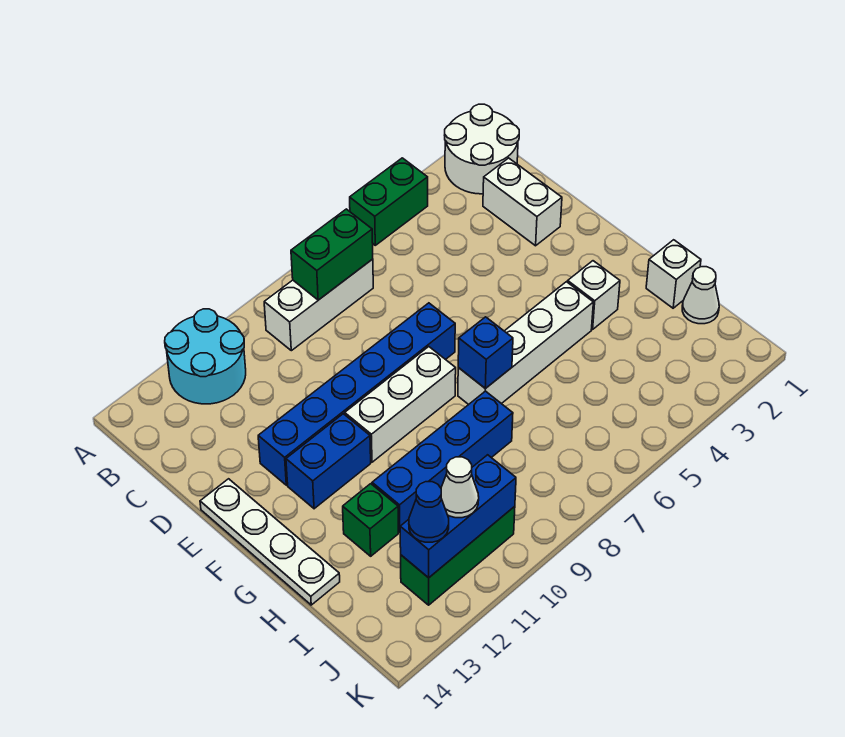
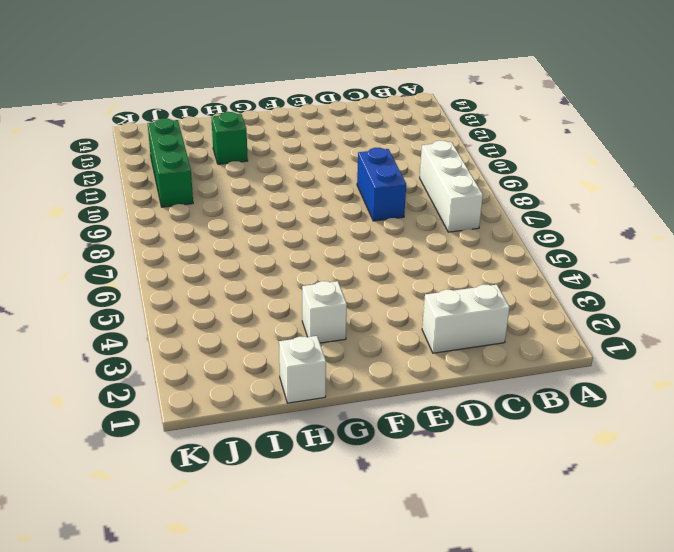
blue 1x2 brick [357,148,406,221] -> blue 1x2 brick moved to [286,414,371,509]
none -> white 2x2 round brick [445,104,519,194]
none -> green 1x2 brick [350,158,428,245]
none -> cyan 2x2 round brick [165,309,246,404]

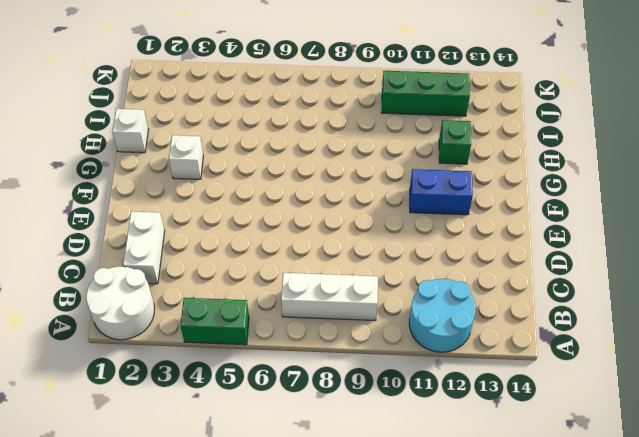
none -> blue 1x6 brick [258,303,455,485]
none -> white 1x4 plate [200,479,340,605]
none -> white 1x3 brick [345,347,456,462]

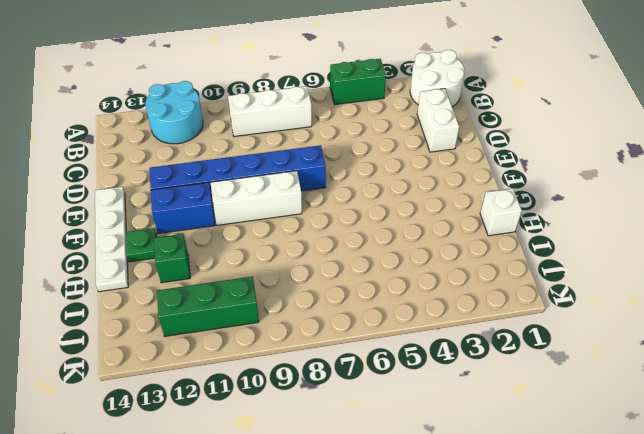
green 1x1 plate [126,228,157,262] -> none
none -> white 1x1 brick [568,261,620,329]
none -> white 1x4 brick [458,282,593,404]
none -> blue 1x4 brick [372,391,513,532]

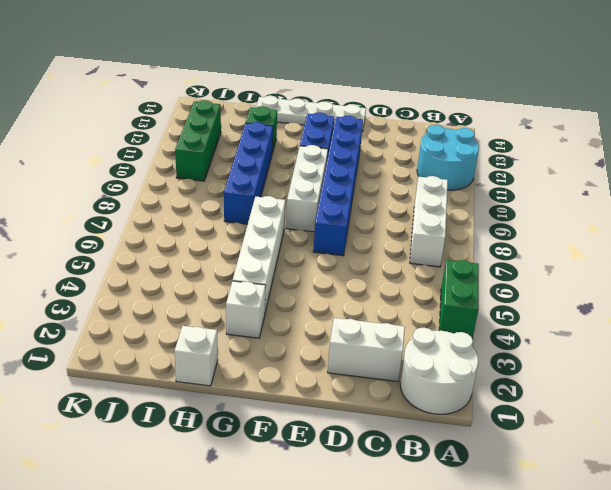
none -> white 1x1 cone [682,267,719,324]
none -> green 1x2 brick [291,209,373,300]
none -> blue 1x1 brick [458,317,513,389]

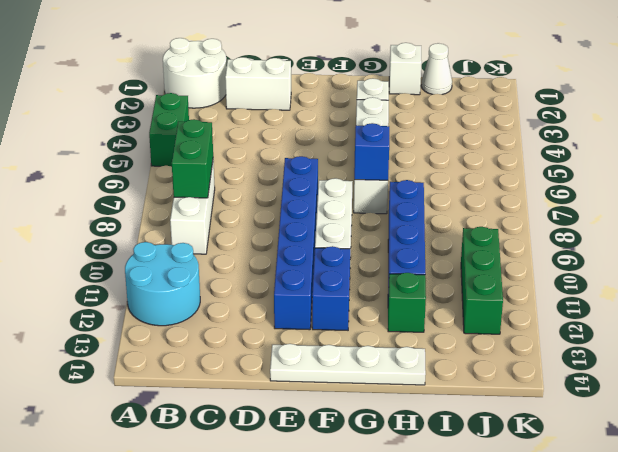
none -> blue 1x3 brick [400,455,516,578]
none -> white 1x1 cone [441,457,479,518]
none -> blue 1x1 cone [409,482,449,542]

